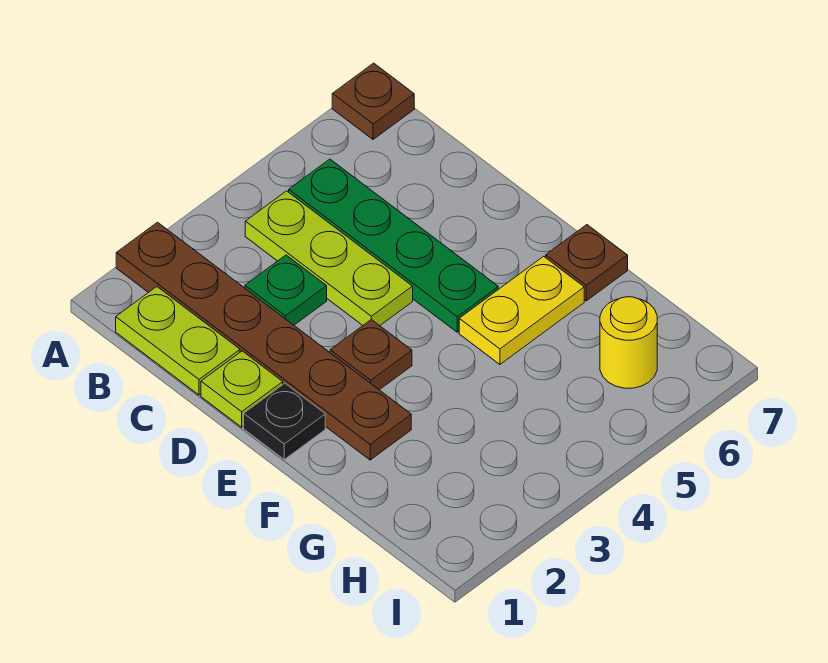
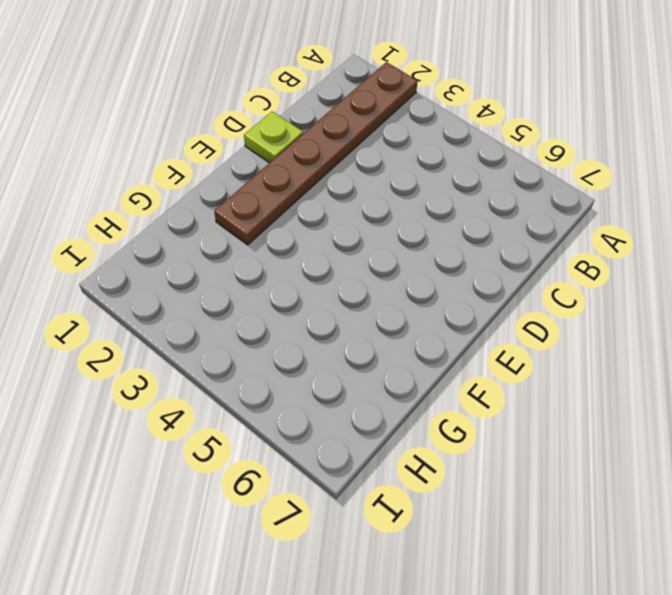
none -> brown 1x1 plate [332,63,414,139]
none -> lime 1x2 plate [116,287,240,395]
none -> lime 1x3 plate [245,191,413,326]

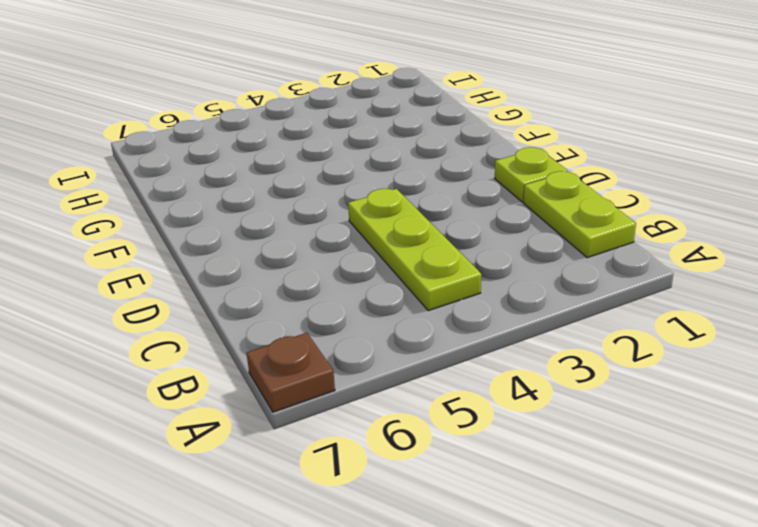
none -> brown 1x6 plate [116,222,411,460]
none -> green 1x4 plate [289,159,498,332]
none -> green 1x1 plate [245,255,327,325]

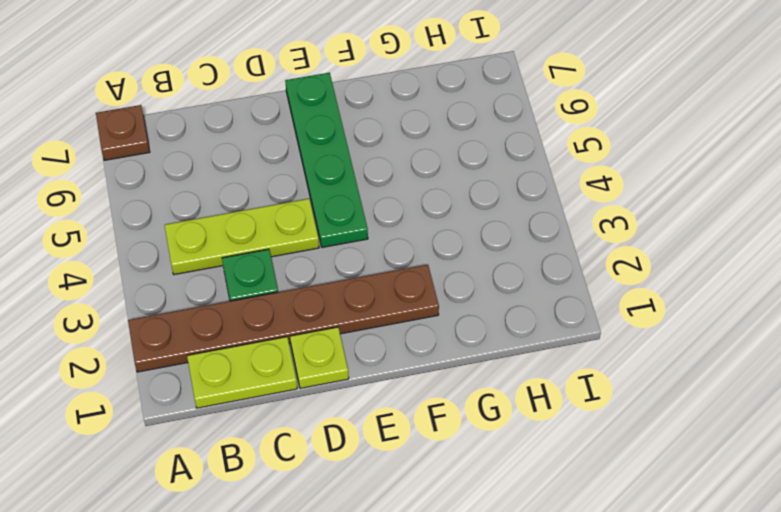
green 1x4 plate [285,73,368,247] -> green 1x4 plate turned to [289,159,498,332]
none -> black 1x1 plate [244,383,325,459]
none -> brown 1x1 plate [330,320,412,390]
none -> yellow 1x2 plate [459,256,584,364]

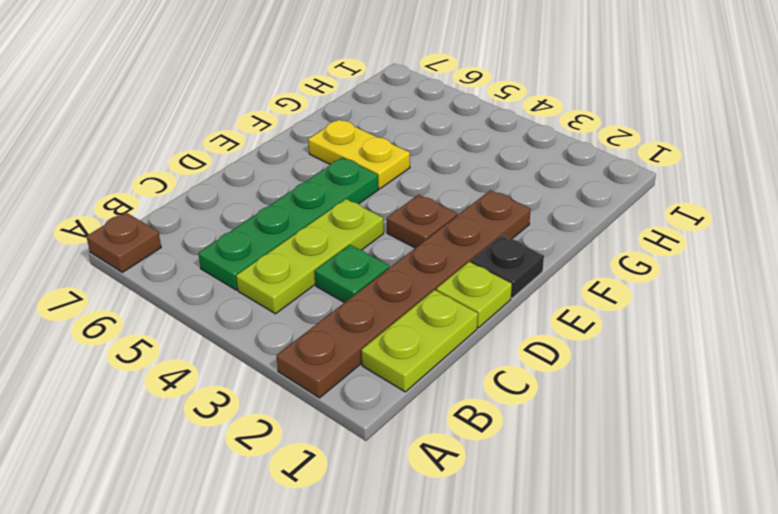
none -> brown 1x1 plate [546,225,628,301]
none -> yellow 1x1 round brick [600,297,657,388]

